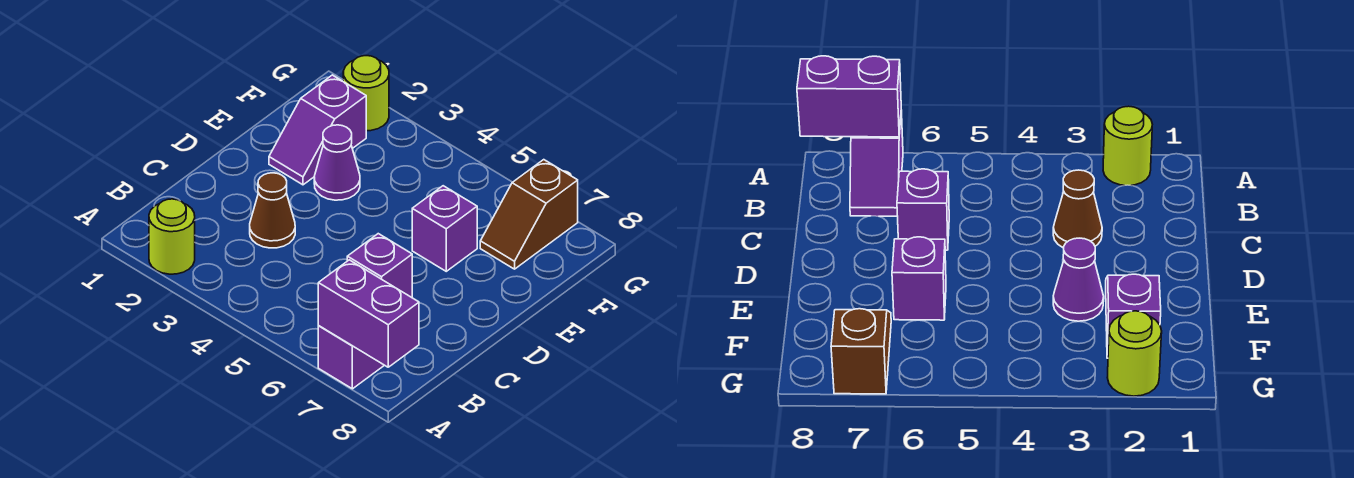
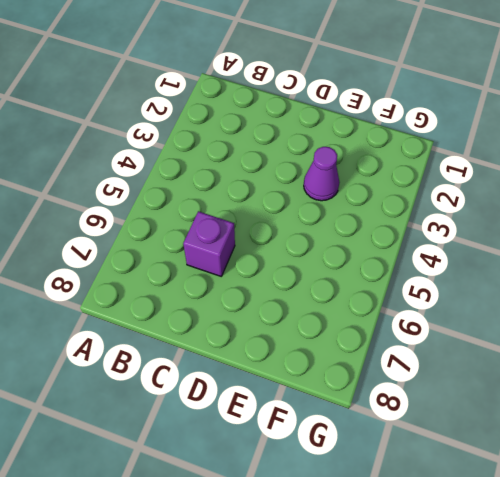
none -> lime 1x1 round brick [149,199,195,274]
none -> purple 1x2 slope [318,326,384,389]

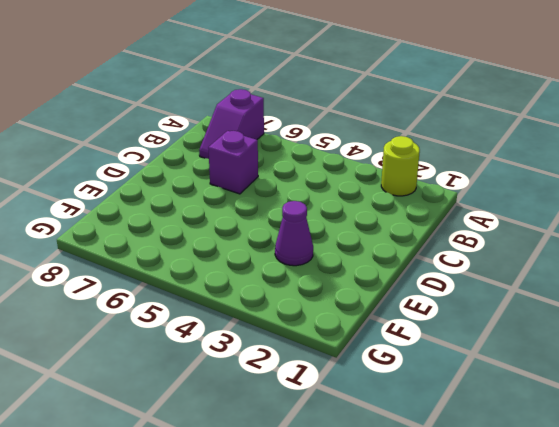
none -> brown 1x1 cone [250,173,295,248]
none -> purple 1x2 slope [269,75,366,185]

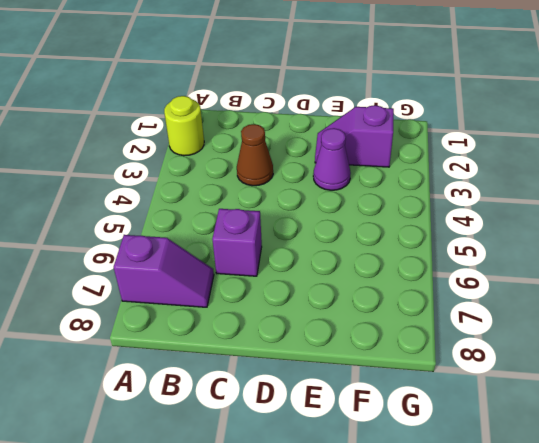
none -> purple 1x1 brick [412,186,477,271]
none -> brown 1x2 slope [480,160,578,269]

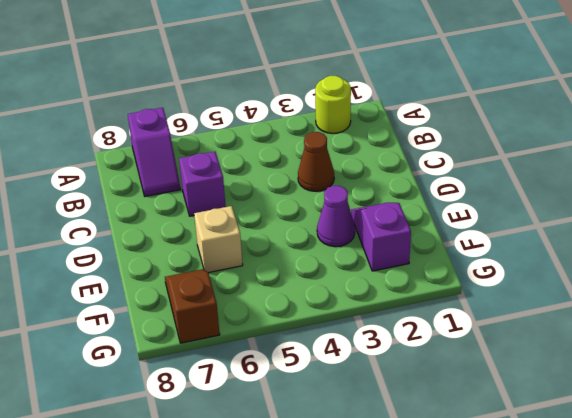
tan 1x1 brick [194,206,243,273] -> purple 1x1 brick [412,186,477,271]
none -> lime 1x1 round brick [343,56,389,131]
none -> purple 1x2 brick [318,260,419,367]

